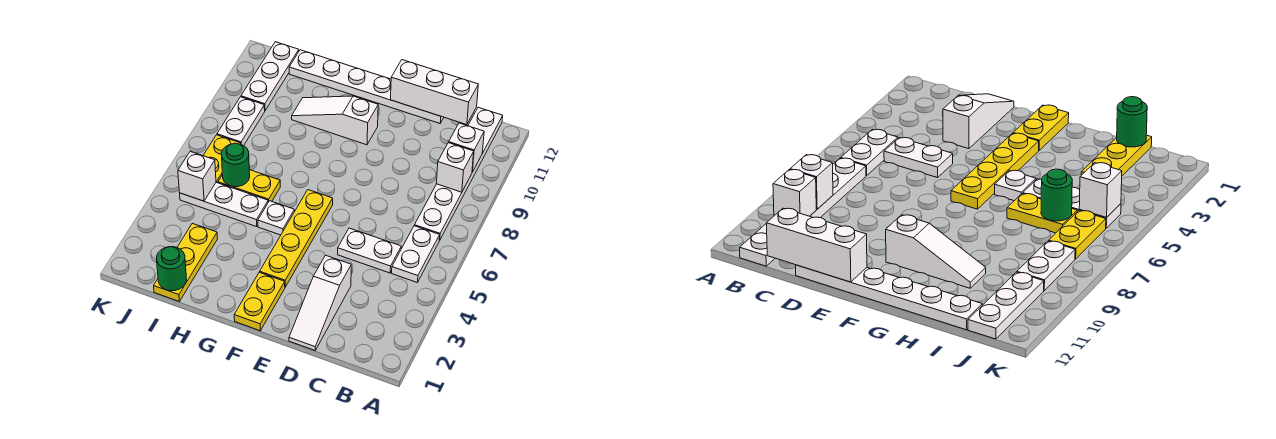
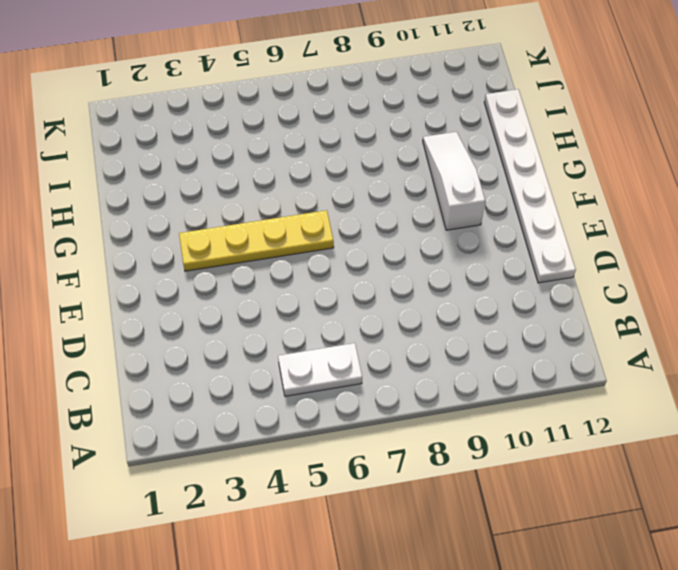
none -> white 1x6 plate [414,107,503,240]
none -> white 1x2 plate [338,228,401,273]
none -> white 1x3 slope [289,255,351,350]

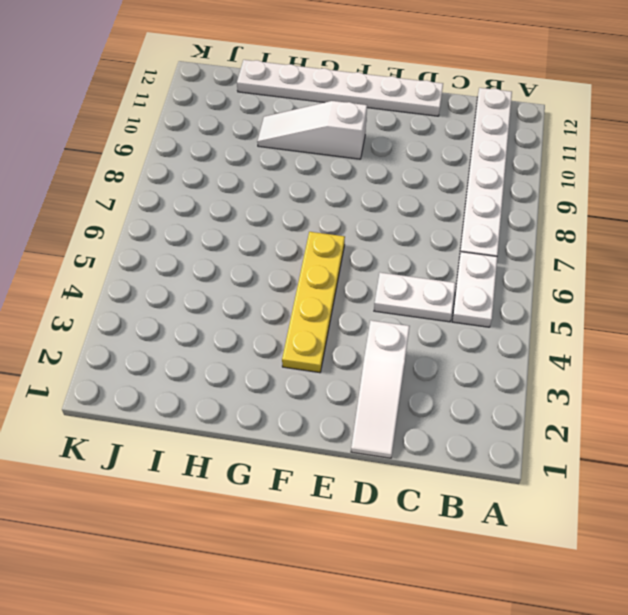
none -> yellow 1x2 plate [234,272,285,331]
none -> white 1x1 plate [258,201,295,235]
none -> white 1x3 plate [180,182,268,227]

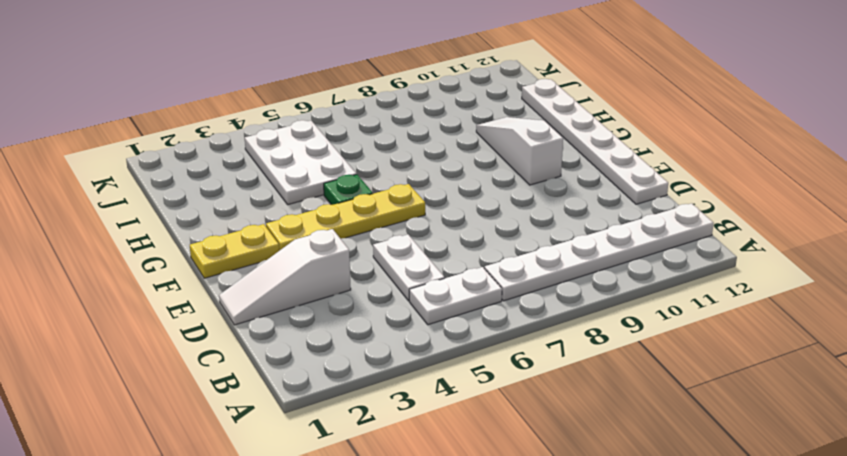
green 1x1 plate [324,174,373,205] -> white 1x1 plate [258,201,295,235]
white 2x3 plate [245,120,356,205] -> white 1x3 plate [180,182,268,227]
none -> yellow 1x2 plate [218,170,280,202]
none -> yellow 1x3 plate [154,223,217,301]
none -> yellow 1x2 plate [203,135,241,183]

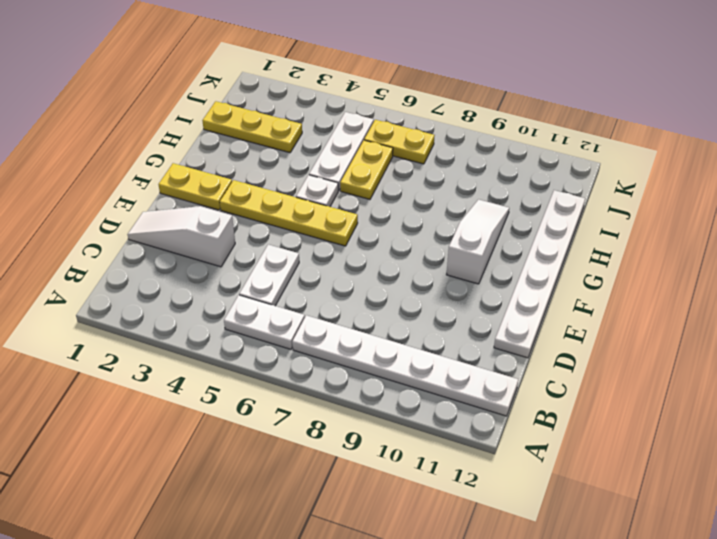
none -> white 1x2 plate [217,97,265,146]
none -> white 1x3 plate [241,42,299,110]
none -> white 1x1 brick [436,143,474,192]

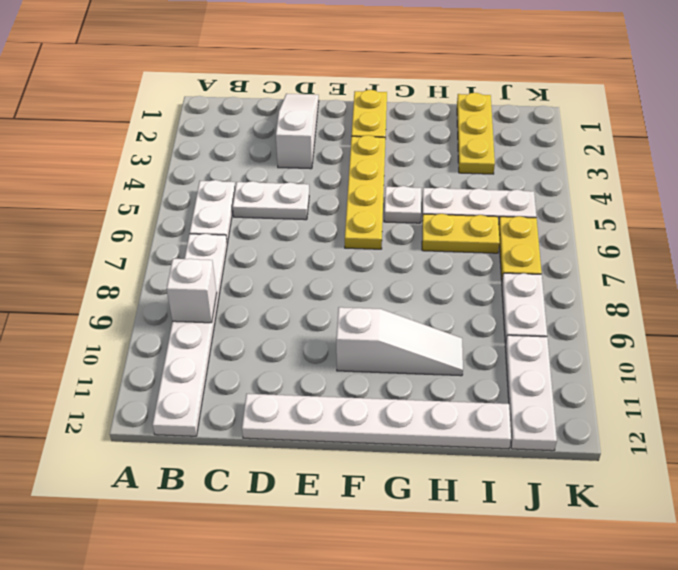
none -> white 1x1 brick [449,123,484,172]
none -> white 1x3 brick [391,60,478,125]
none -> green 1x1 round brick [157,247,187,291]

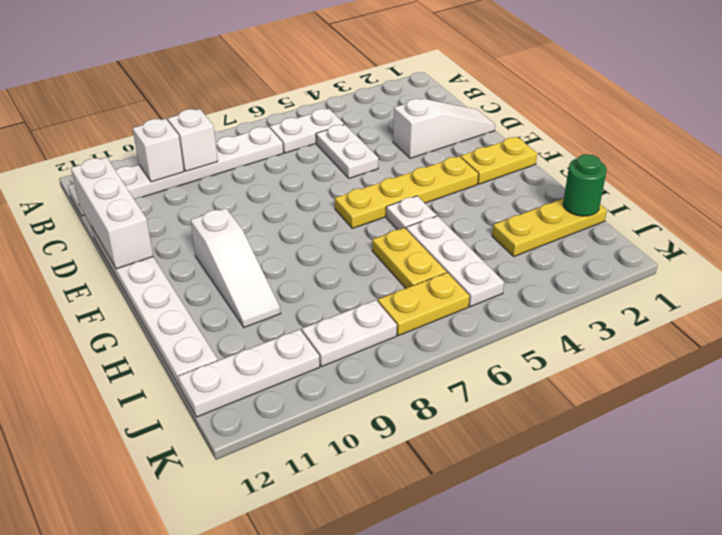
none -> green 1x1 round brick [221,143,250,187]
none -> white 1x1 brick [178,151,216,201]

